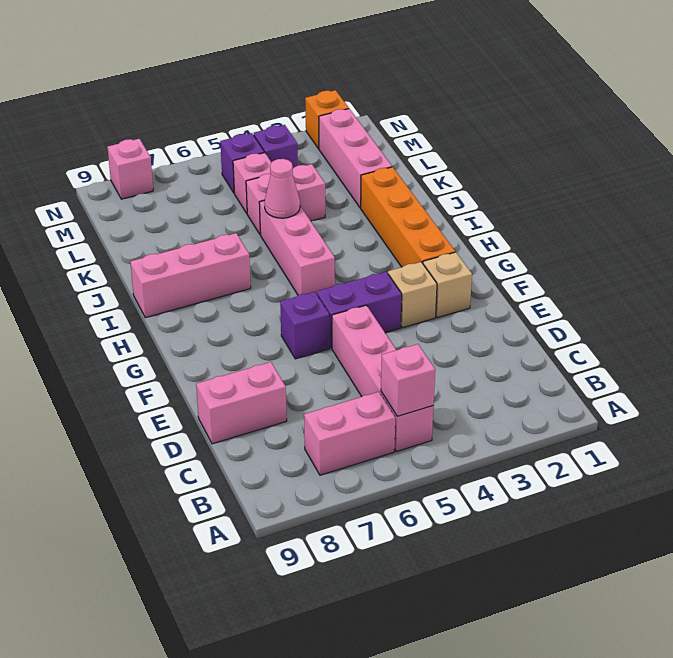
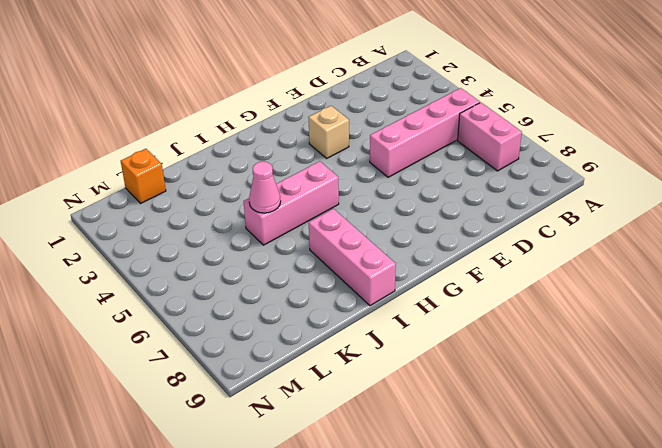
orange 1x1 brick [121,149,166,203] -> orange 1x1 brick moved to [305,90,349,149]
none -> pink 1x2 brick [196,362,287,444]
none -> tan 1x1 brick [423,252,472,318]
none -> purple 1x2 brick [317,272,402,348]

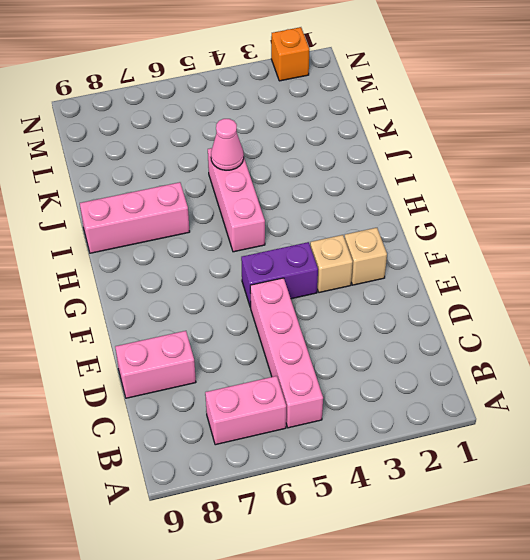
none -> purple 1x1 brick [280,292,330,359]
none -> orange 1x4 brick [361,167,455,267]
none -> pink 1x3 brick [319,109,392,208]

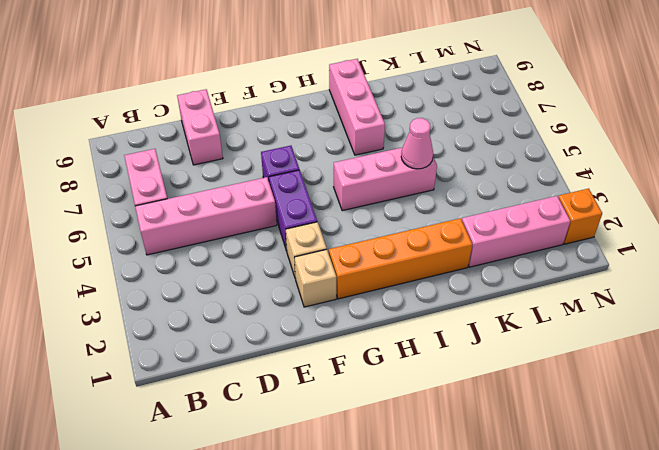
none -> pink 1x2 brick [246,164,325,235]
none -> pink 1x1 brick [233,153,272,213]
none -> purple 1x1 brick [254,125,298,168]

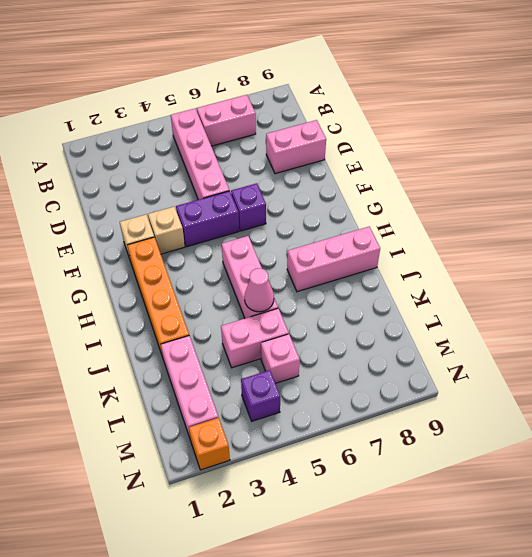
none -> purple 1x1 brick [220,133,264,193]
none -> pink 1x1 brick [107,139,153,199]
none -> pink 1x1 brick [381,344,435,416]

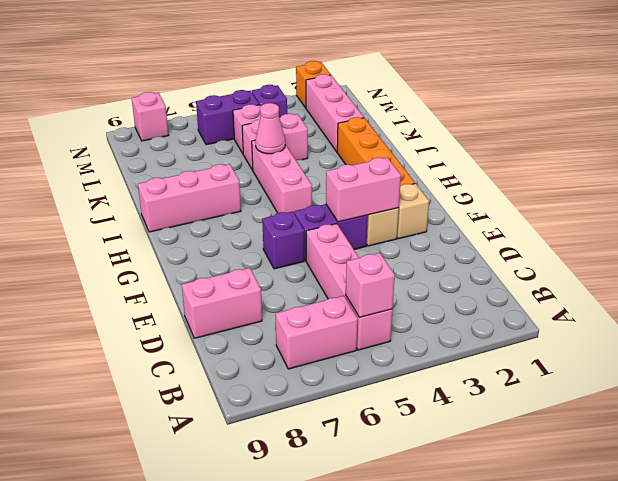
pink 1x2 brick [326,158,401,222] -> none
purple 1x2 brick [196,90,259,145] -> purple 1x1 brick [220,133,264,193]

